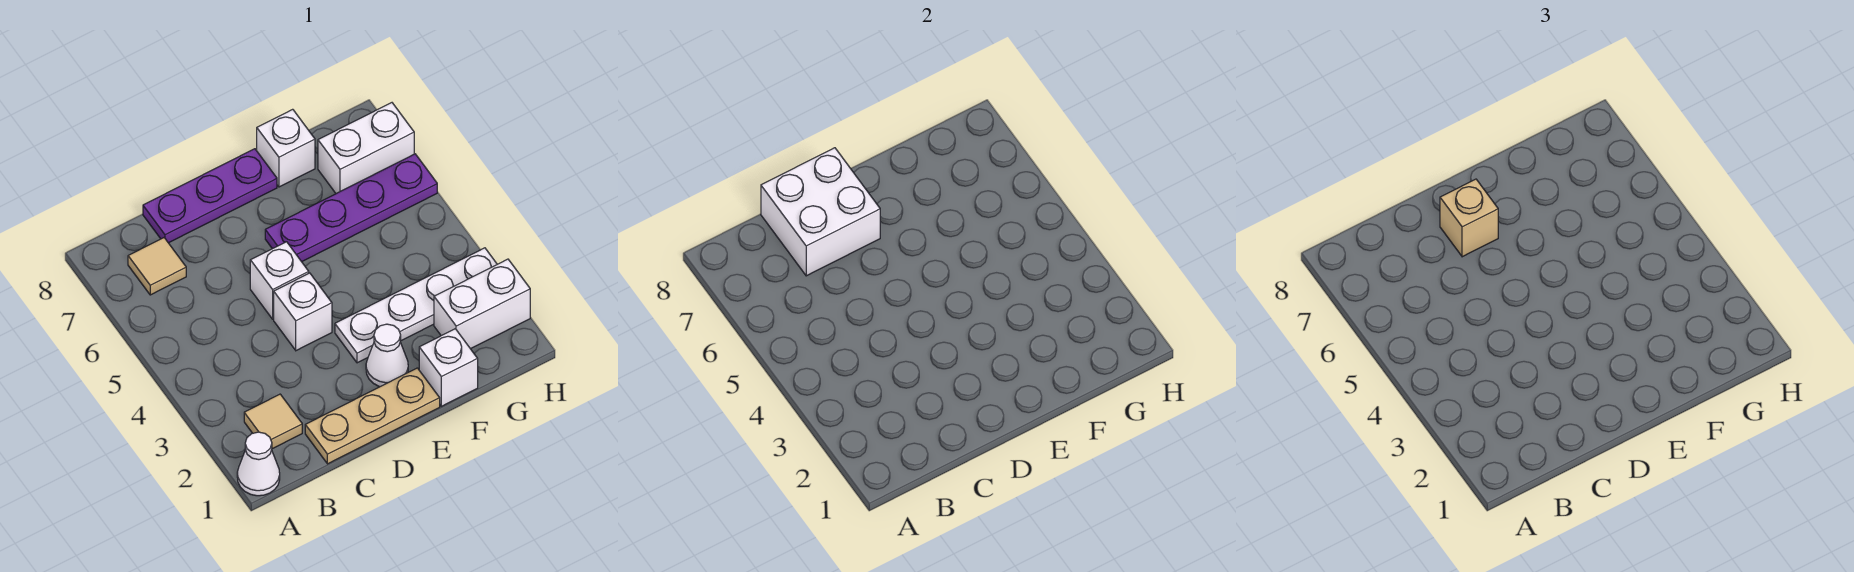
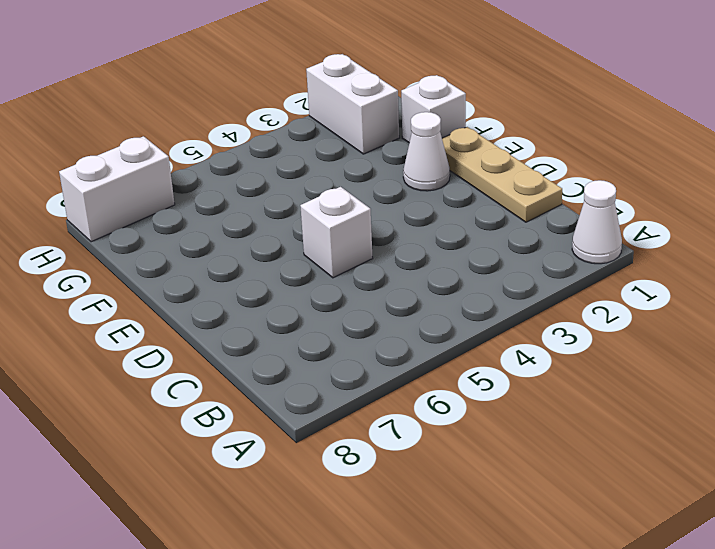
white 1x2 brick [59,136,175,242] -> white 1x2 brick turned to [318,103,414,194]
none -> tan 1x1 tile [244,394,302,449]
none -> tan 1x1 tile [128,238,186,295]
none -> purple 1x3 plate [143,149,277,243]

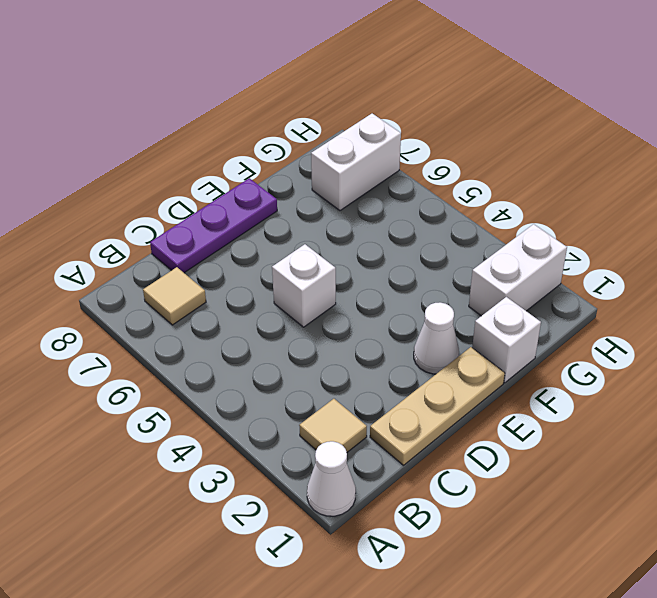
none -> white 1x1 brick [274,273,332,351]
none -> white 1x4 plate [335,248,497,363]
none -> purple 1x4 plate [265,154,437,262]

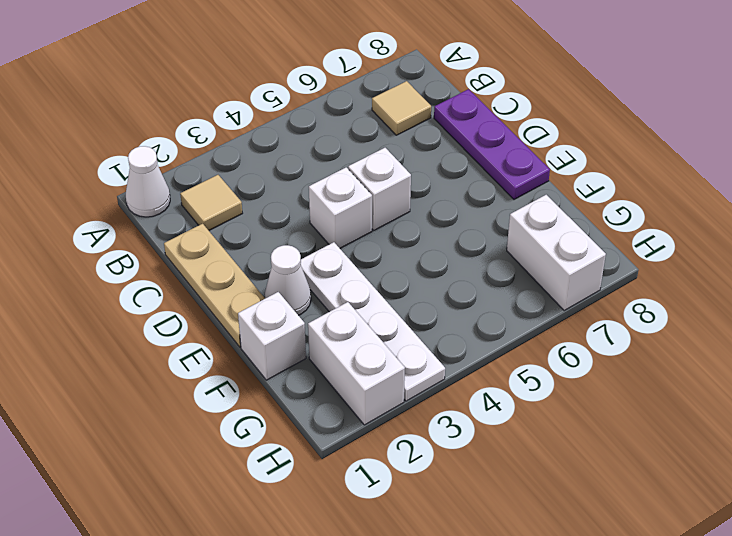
none -> purple 1x4 plate [265,154,437,262]
none -> white 1x1 brick [257,109,315,187]
none -> white 2x2 brick [761,148,880,276]

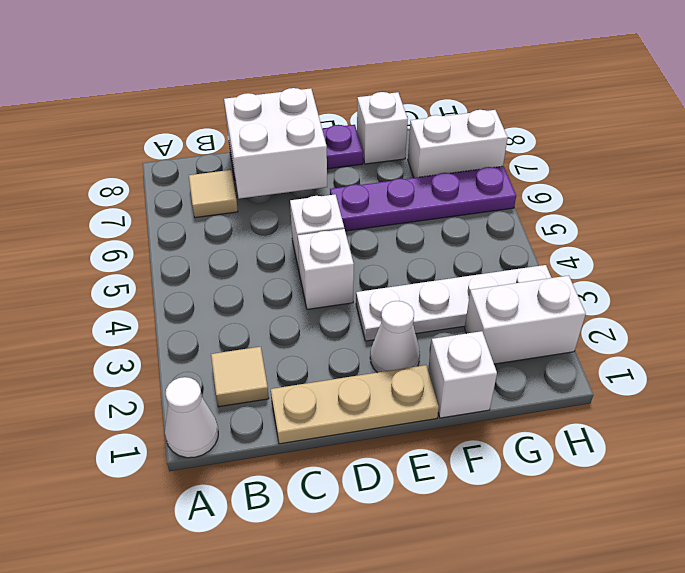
none -> tan 1x1 brick [1440,179,1498,257]

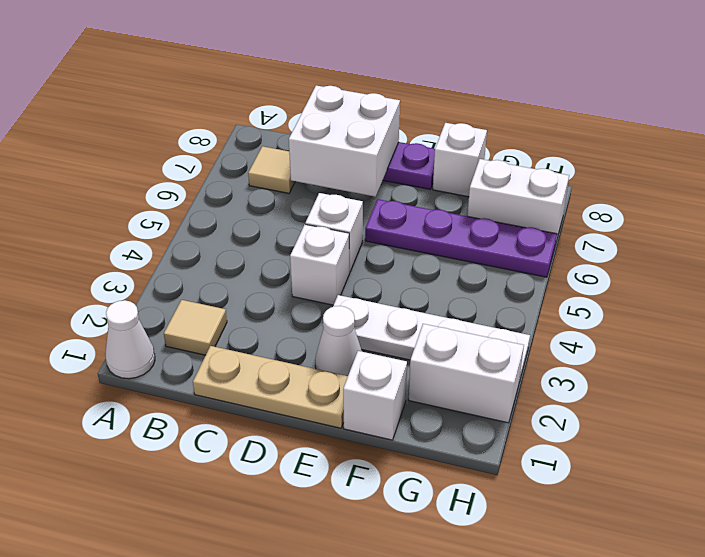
none -> tan 1x1 brick [1440,179,1498,257]

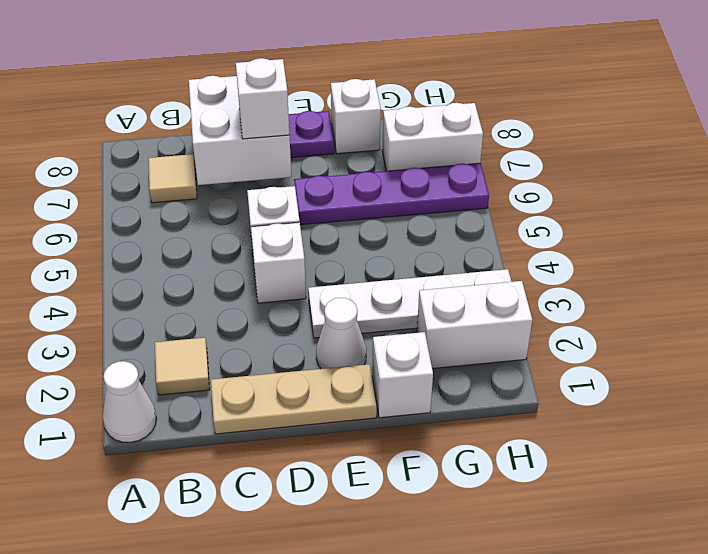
white 1x1 brick [236,58,289,139] -> tan 1x1 brick [1440,179,1498,257]

